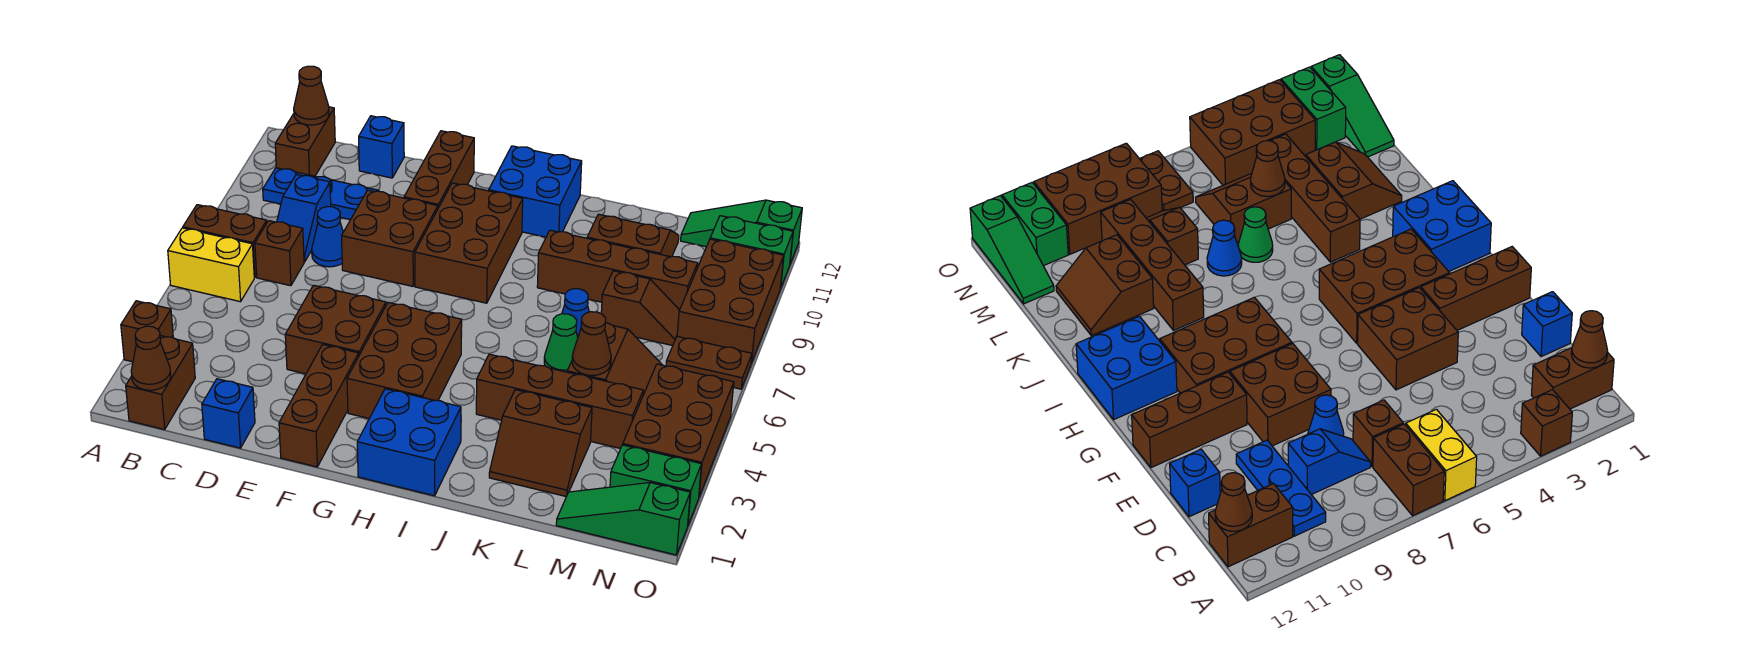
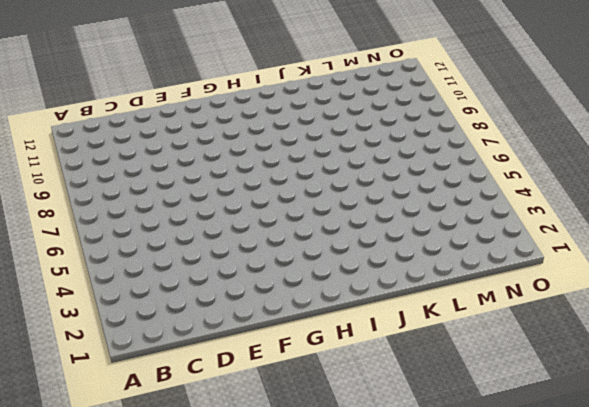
none -> brown 1x1 brick [121,301,173,362]
none -> yellow 1x2 brick [168,228,254,302]
none -> brown 1x2 brick [183,205,267,277]
none -> brown 1x2 brick [126,335,195,430]

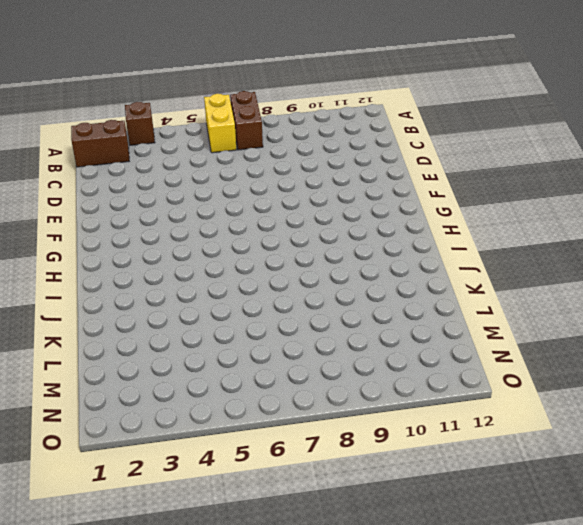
none -> blue 1x3 plate [263,168,379,220]
none -> brown 1x2 brick [275,107,335,176]
none -> brown 1x1 brick [255,221,304,286]
none -> blue 1x2 slope [277,174,331,262]

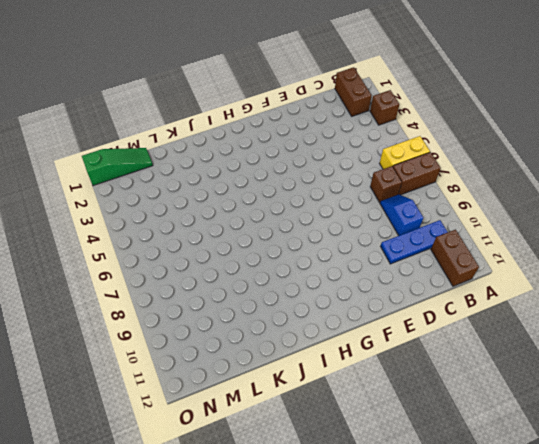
none -> blue 1x1 brick [202,379,255,448]
none -> blue 1x1 cone [312,207,343,267]
none -> blue 1x1 brick [359,116,404,178]
none -> brown 2x2 brick [285,285,386,374]

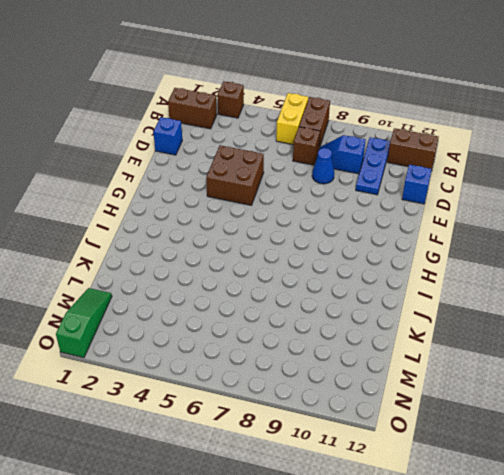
none -> brown 2x2 brick [342,190,438,286]
none -> brown 1x3 brick [279,344,359,467]
none -> brown 1x3 brick [404,131,474,208]
none -> brown 2x3 brick [347,302,462,418]

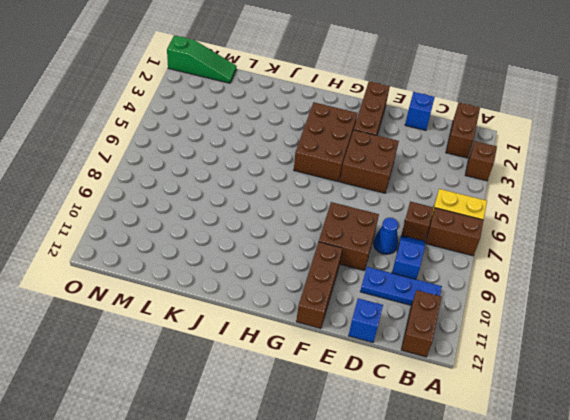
none -> brown 2x3 brick [415,183,523,303]
none -> blue 2x2 brick [357,389,461,496]
none -> blue 2x2 brick [489,146,582,237]
none -> brown 1x4 brick [476,354,643,449]

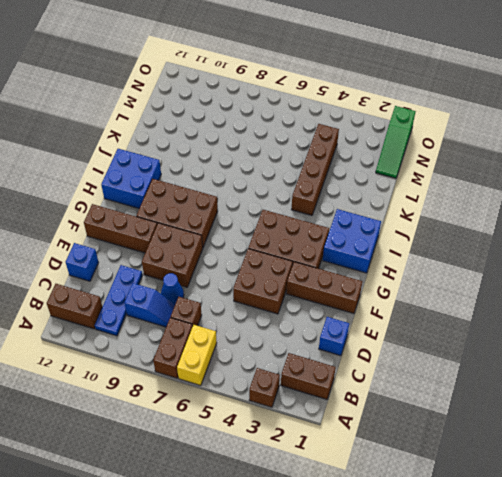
none -> brown 1x4 brick [537,230,698,310]
none -> brown 2x2 slope [489,390,592,497]
none -> green 1x1 cone [544,314,578,372]
none -> blue 1x1 cone [562,289,589,337]

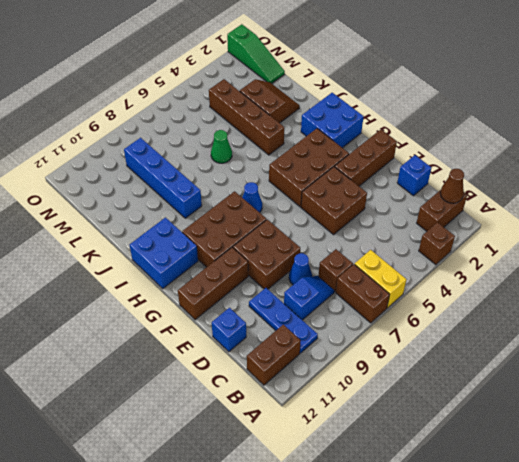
blue 1x1 cone [242,182,262,213] -> blue 1x1 cone moved to [562,289,589,337]
blue 1x4 brick [124,138,202,218] -> brown 1x4 brick [537,230,698,310]
none -> brown 2x2 slope [587,214,679,257]
none -> brown 2x2 slope [567,323,662,395]
none -> brown 1x2 slope [601,271,679,346]
none -> green 1x3 slope [681,200,802,264]

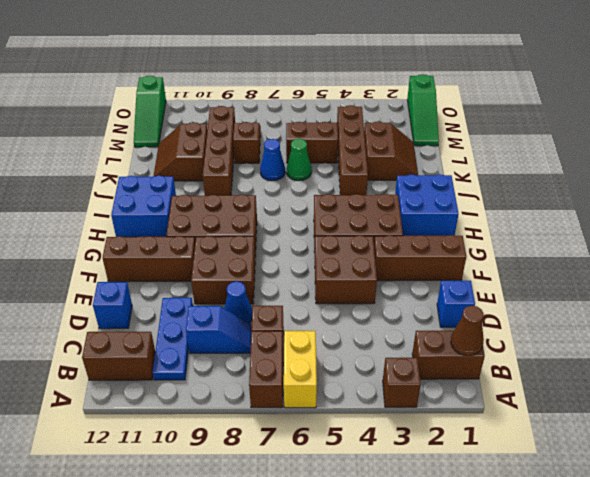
none -> green 1x2 brick [610,445,701,525]
none -> brown 2x3 brick [623,364,734,496]
none -> brown 1x2 plate [666,336,752,389]
none -> brown 2x3 brick [677,239,784,363]

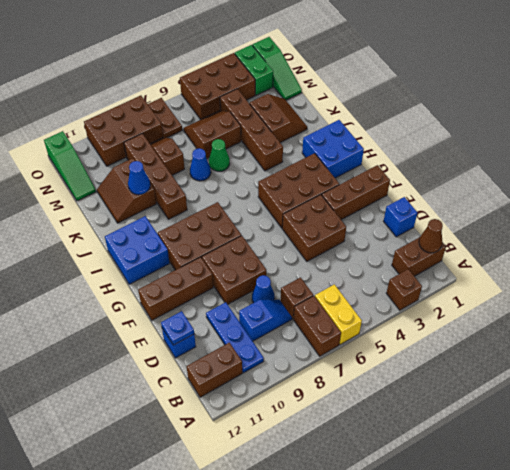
blue 1x1 plate [161,311,194,345] -> none
blue 1x1 cone [128,161,150,195] -> none
none -> green 1x2 brick [710,216,793,289]
none -> brown 1x1 cone [294,66,329,125]
none -> brown 1x1 cone [572,312,611,376]

